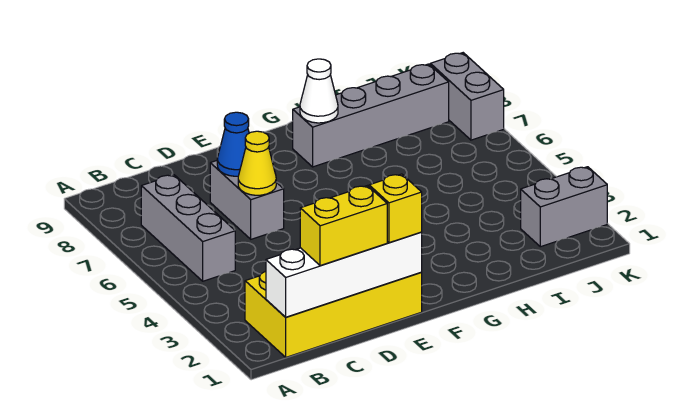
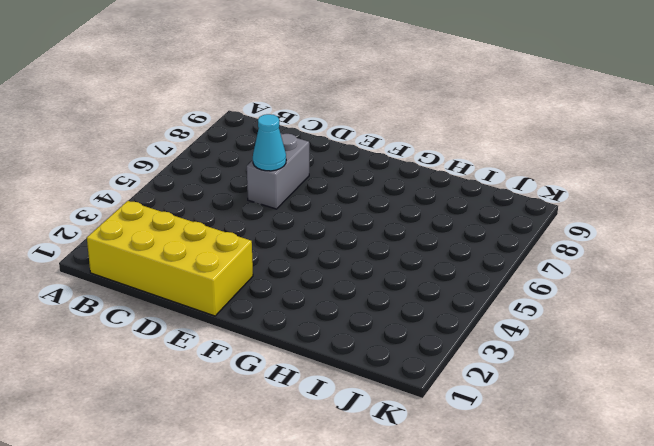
cyan 1x1 cone [253,114,286,171] -> yellow 1x1 cone [238,131,276,195]
none -> grey 1x3 brick [141,175,235,281]
none -> grey 1x4 brick [293,64,449,167]
none -> grey 1x2 brick [521,167,607,247]

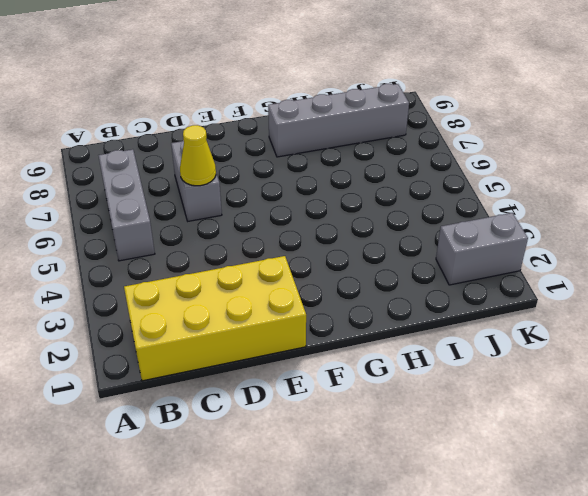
none -> grey 1x2 brick [430,53,504,140]
none -> white 1x4 brick [266,232,422,317]
none -> blue 1x1 cone [217,112,249,176]

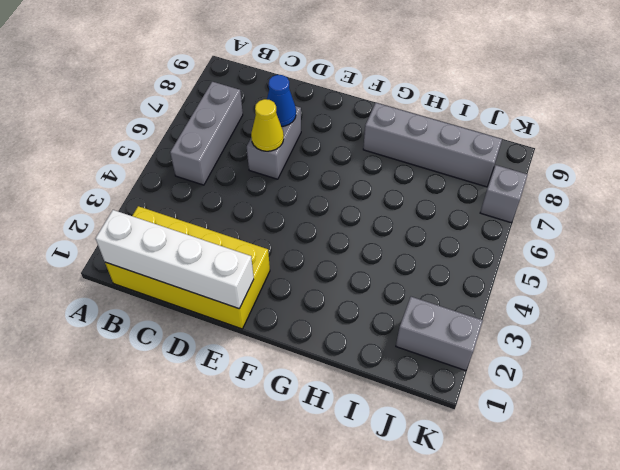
grey 1x1 brick [480,165,528,223] -> grey 1x2 brick [430,53,504,140]
none -> white 1x1 cone [300,59,338,123]
none -> yellow 1x2 brick [300,186,387,266]
none -> yellow 1x1 brick [369,174,422,243]

